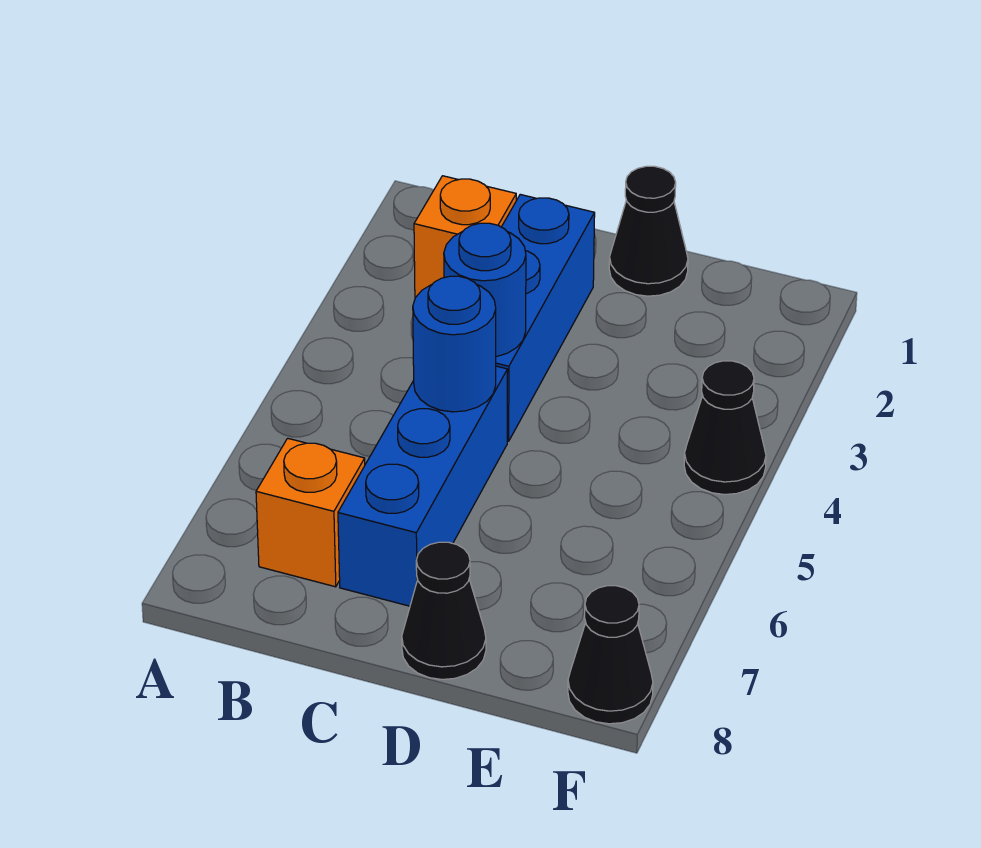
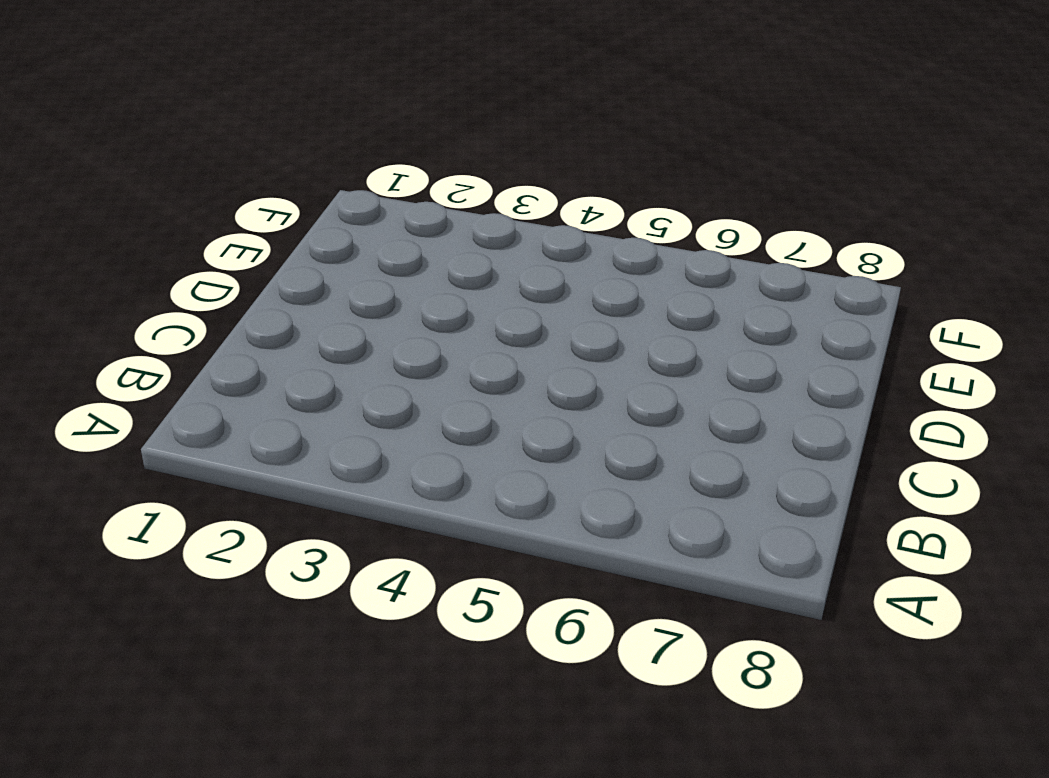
none -> orange 1x1 brick [414,176,516,298]
none -> orange 1x1 brick [256,438,365,587]

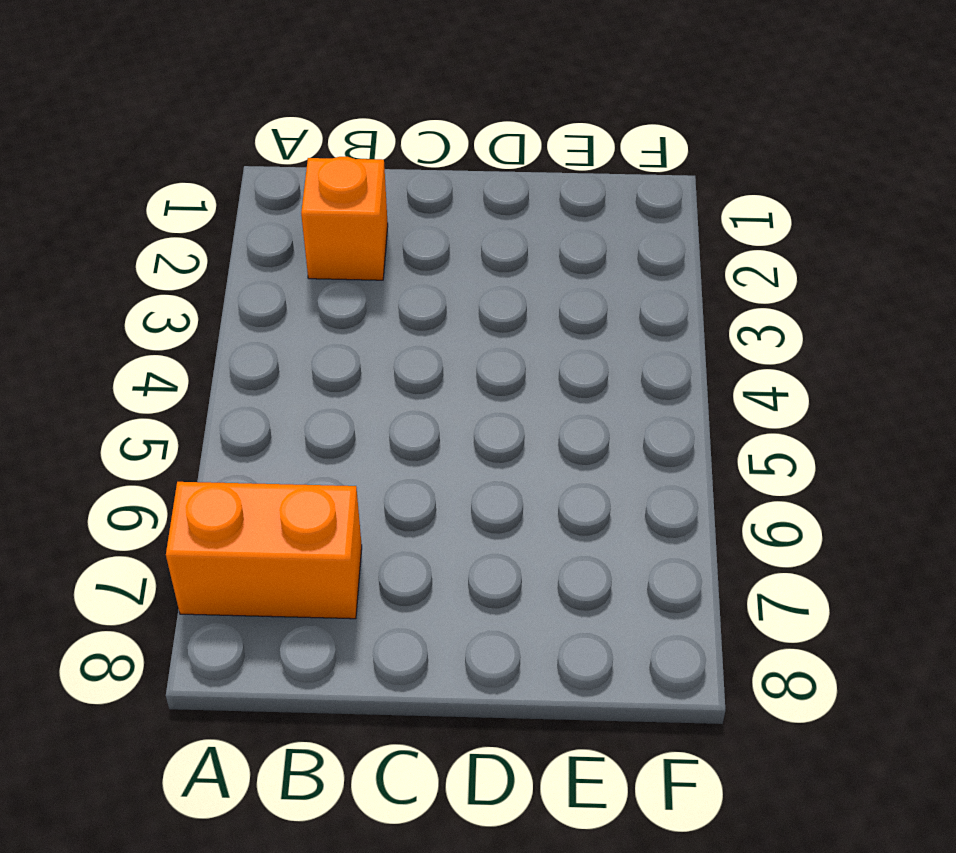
orange 1x2 brick [166,482,362,619] -> orange 1x1 brick [256,438,365,587]
none -> blue 1x3 brick [496,194,595,441]
none -> blue 1x3 brick [338,366,508,606]

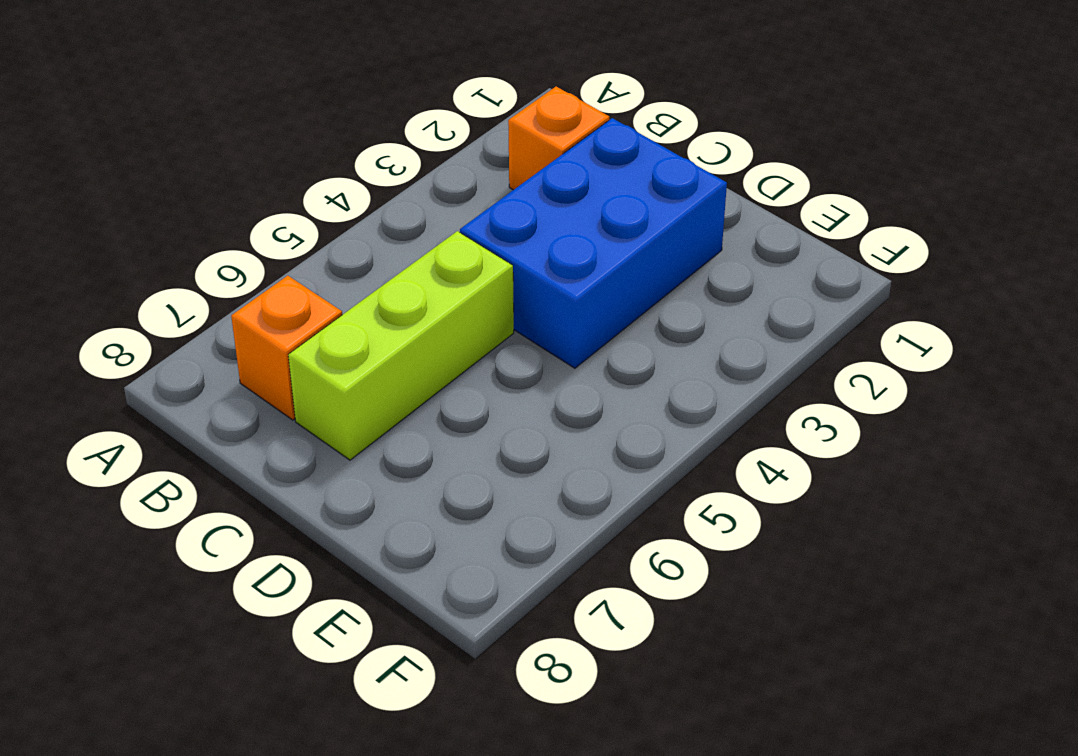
blue 2x3 brick [460,118,727,368] -> blue 1x3 brick [496,194,595,441]
lime 1x3 brick [288,231,514,460] -> blue 1x3 brick [338,366,508,606]
none -> black 1x1 cone [609,166,688,296]
none -> black 1x1 cone [402,542,486,679]

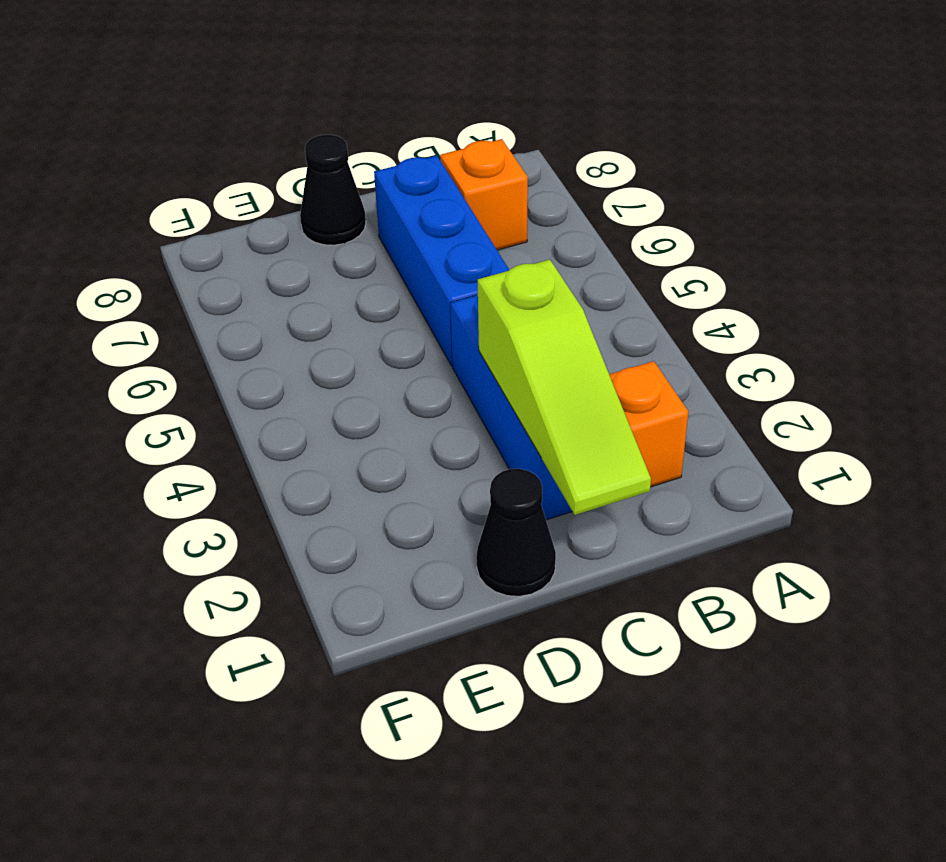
lime 1x3 slope [478,260,651,515] -> none
none -> black 1x1 cone [684,361,766,495]
none -> black 1x1 cone [568,586,653,724]

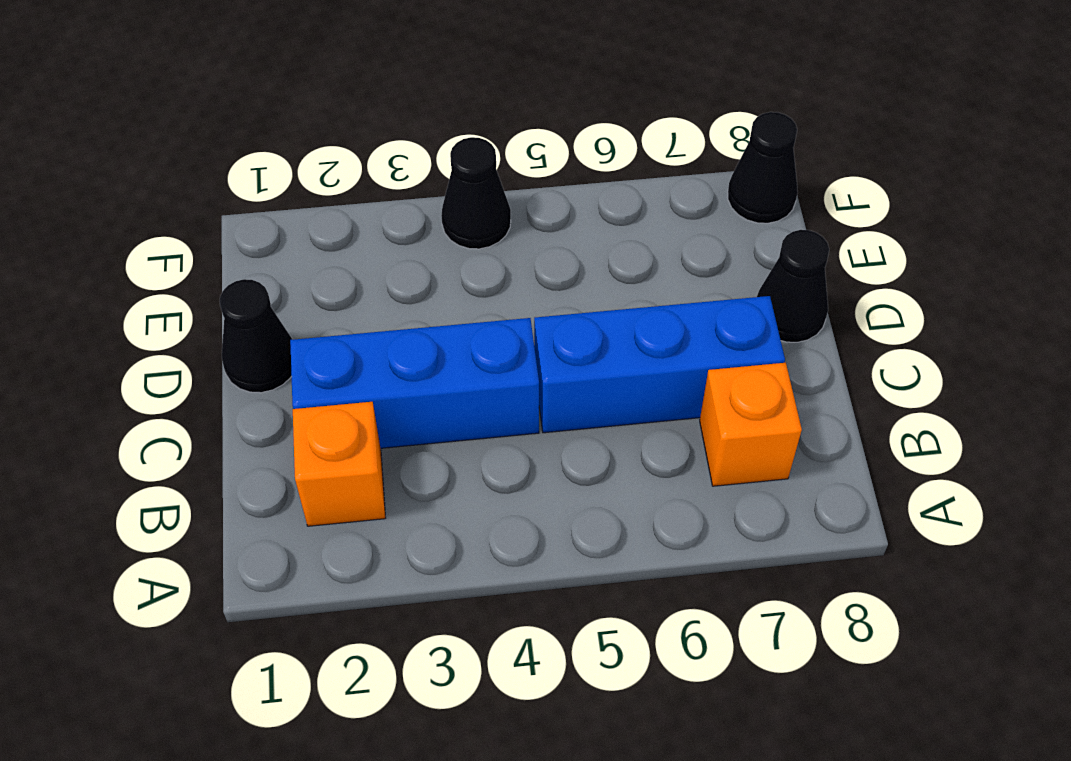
none -> blue 1x1 round brick [444,223,526,357]
none -> blue 1x1 round brick [413,276,496,412]

